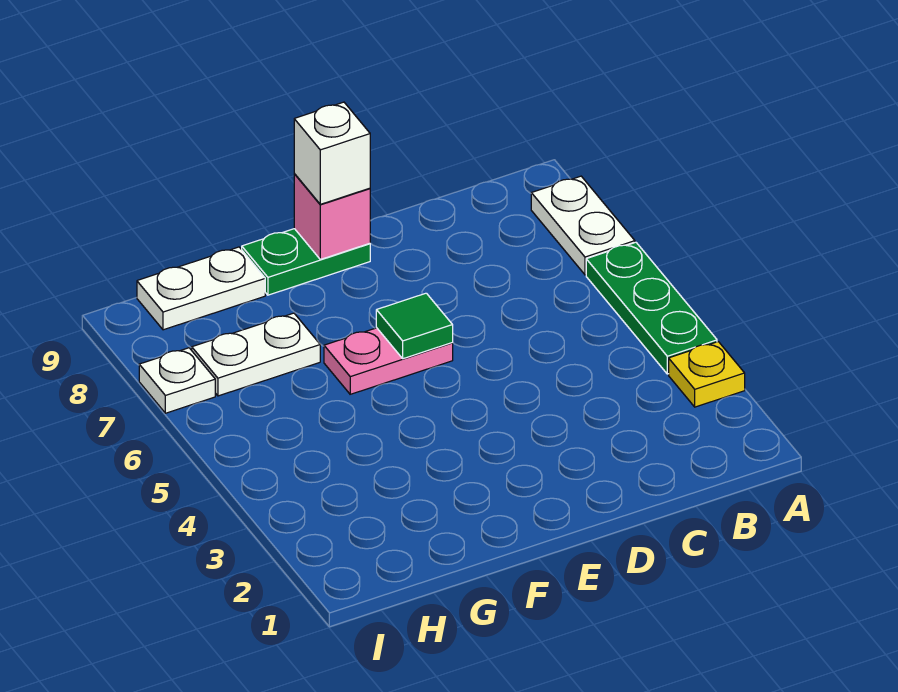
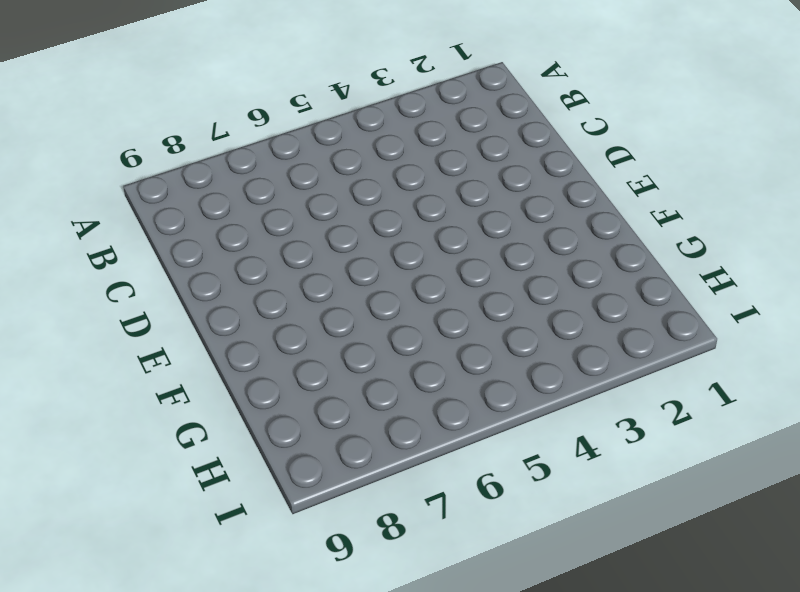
none -> yellow 1x1 plate [669,342,745,407]
none -> green 1x3 plate [586,242,717,374]

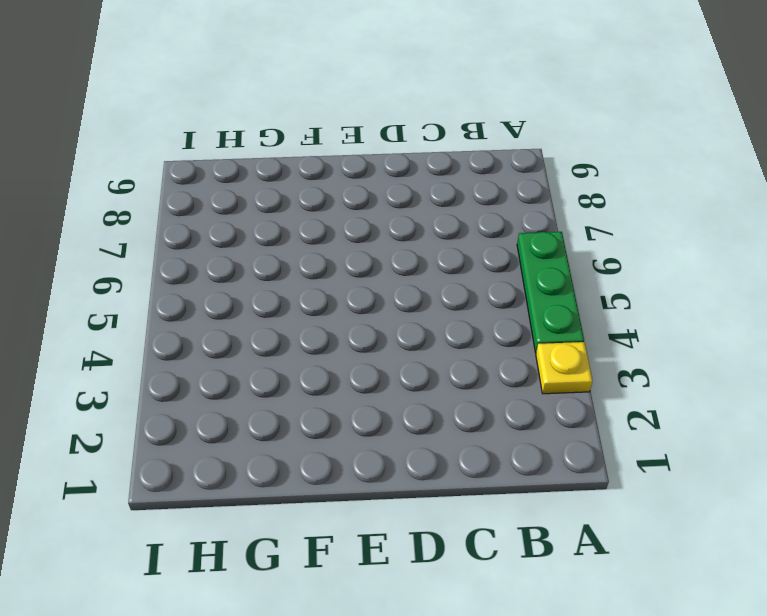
none -> white 1x2 plate [531,176,635,275]
none -> pink 1x2 plate [324,328,453,394]

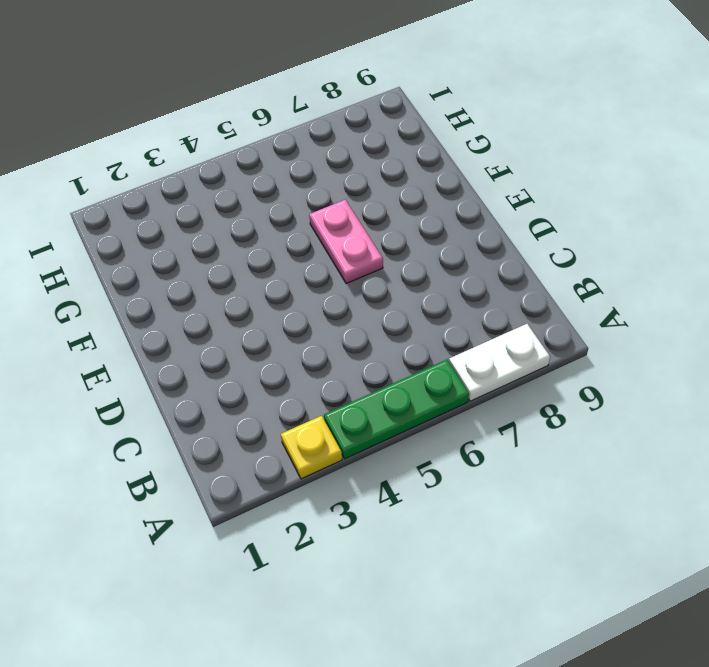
none -> green 1x2 plate [242,229,370,295]
none -> white 1x2 plate [192,313,320,396]

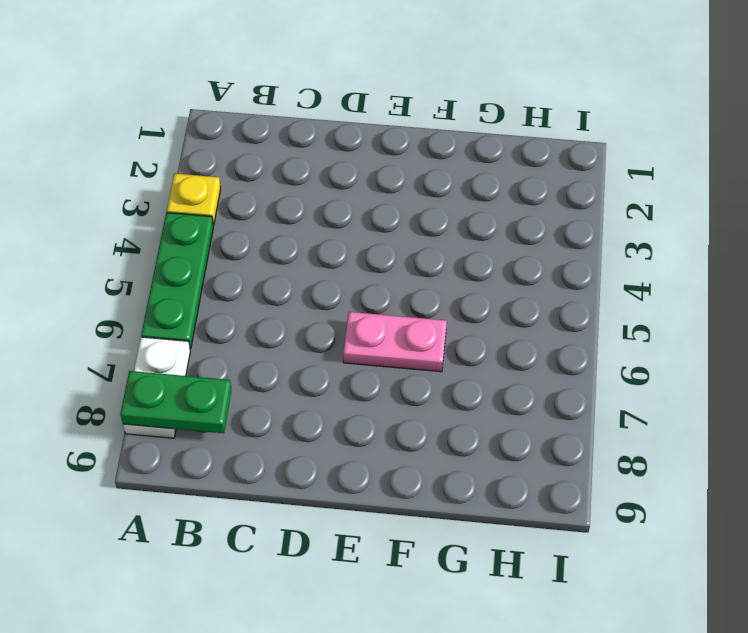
green 1x2 plate [120,371,231,433] -> green 1x2 plate moved to [242,229,370,295]
none -> white 1x2 plate [192,313,320,396]
none -> white 1x2 plate [137,247,265,330]

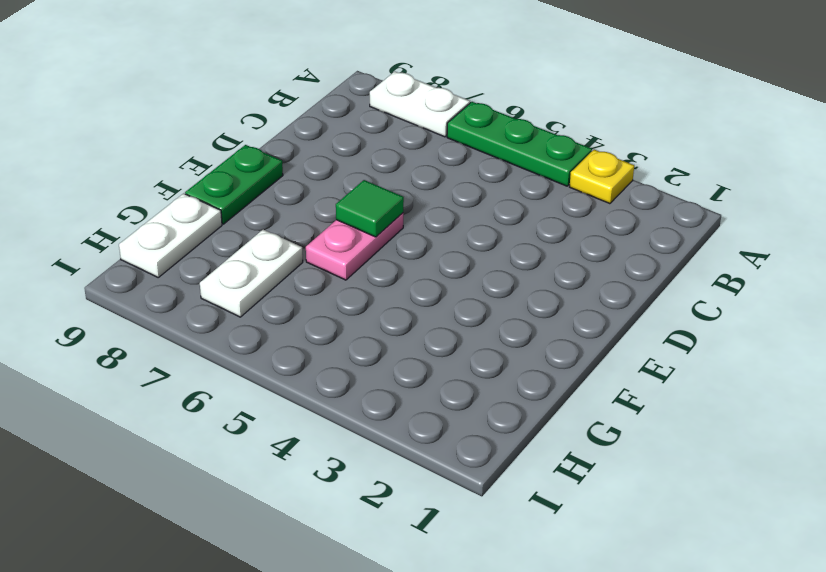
none -> white 1x1 plate [139,348,215,413]
none -> pink 1x1 brick [294,174,370,259]

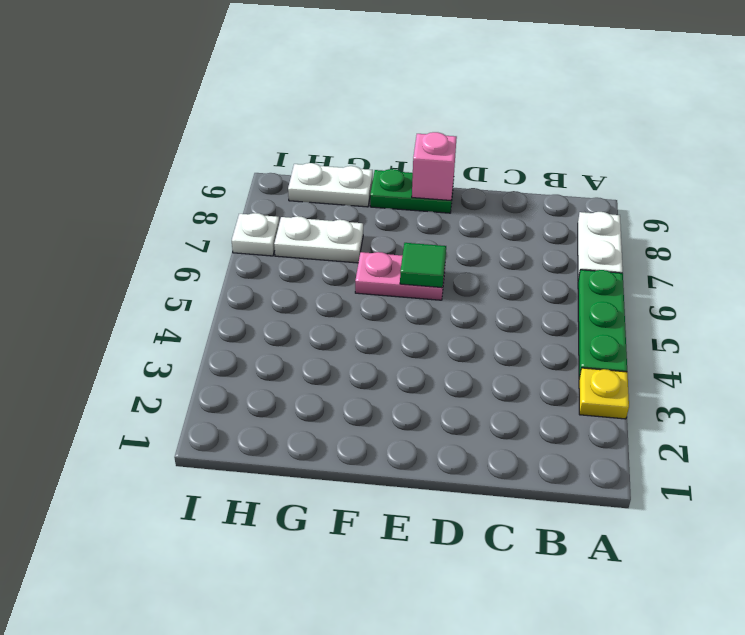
none -> white 1x1 brick [294,102,370,204]

